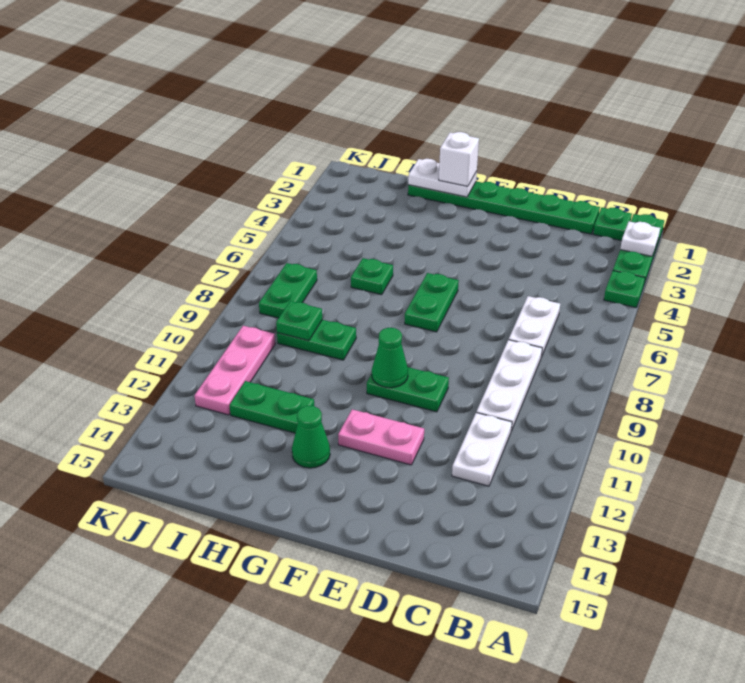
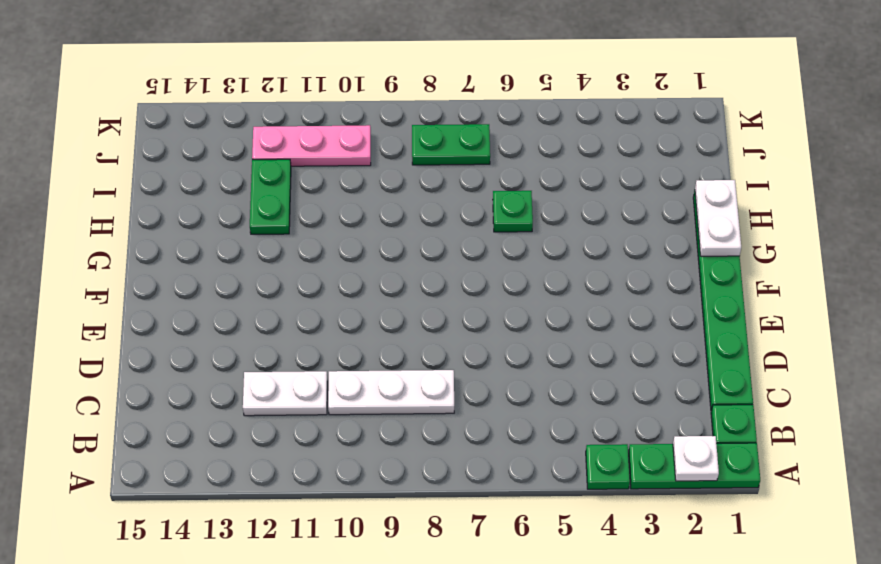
none -> white 1x2 plate [509,296,560,357]
none -> green 1x2 plate [367,367,449,412]
none -> pink 1x2 plate [338,409,424,465]

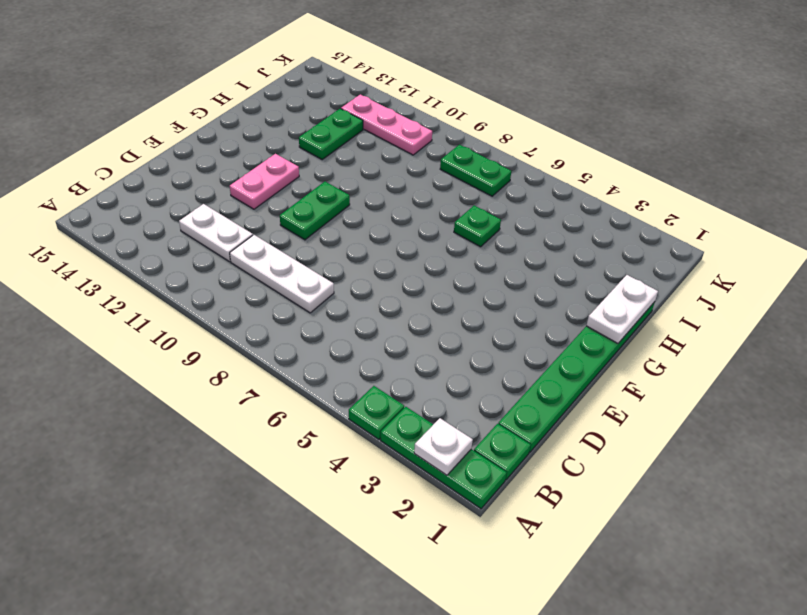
none -> white 1x2 plate [509,296,560,357]
none -> green 1x2 plate [405,273,459,332]
none -> green 1x1 cone [292,406,330,468]

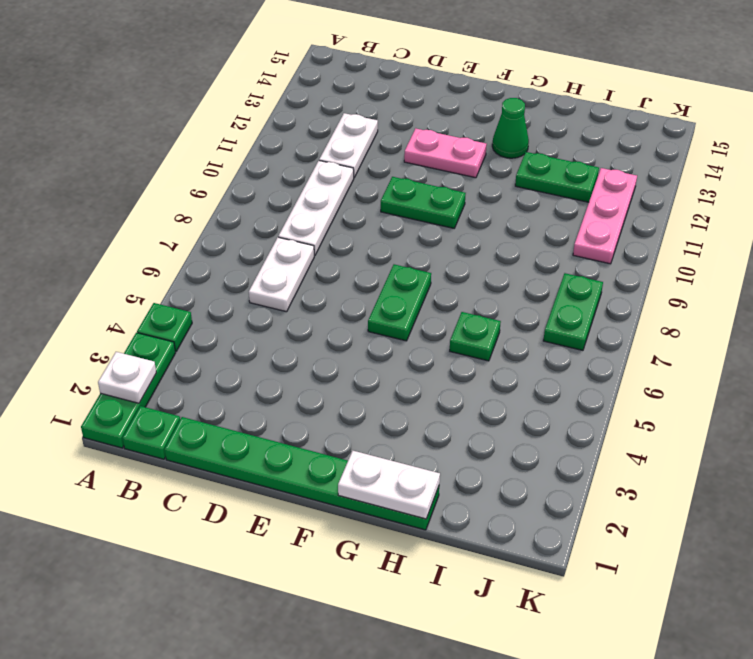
none -> green 1x2 plate [277,320,356,360]
none -> green 1x1 cone [372,328,408,388]
none -> green 1x1 plate [276,301,322,341]

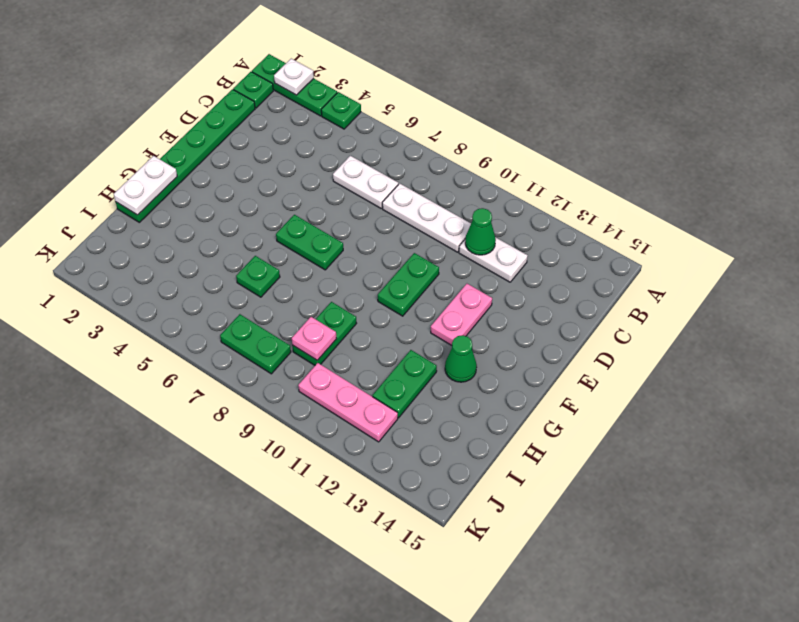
green 1x1 cone [465,208,496,255] -> green 1x1 cone moved to [372,328,408,388]
pink 1x1 plate [292,317,337,360] -> green 1x1 plate [276,301,322,341]
none -> white 1x1 brick [439,132,479,186]

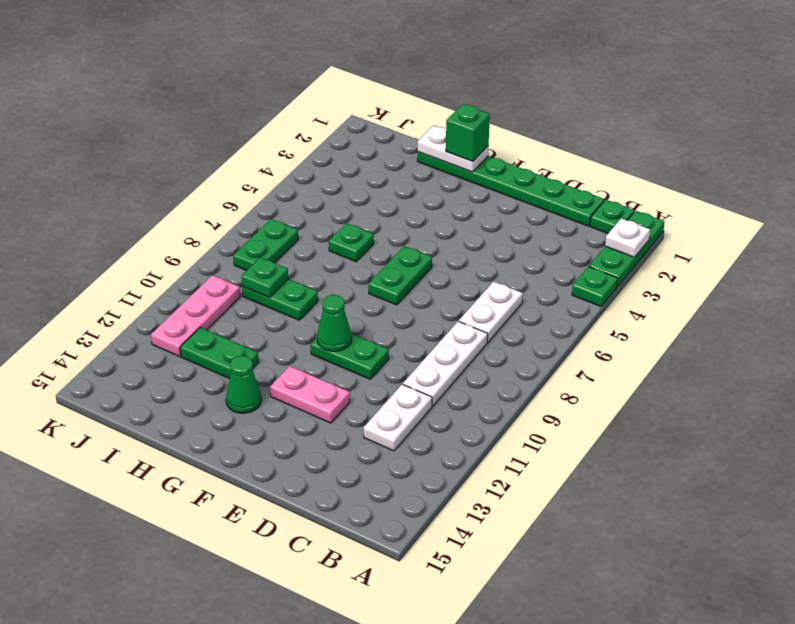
green 1x1 brick [446,104,490,162] -> white 1x1 brick [439,132,479,186]

